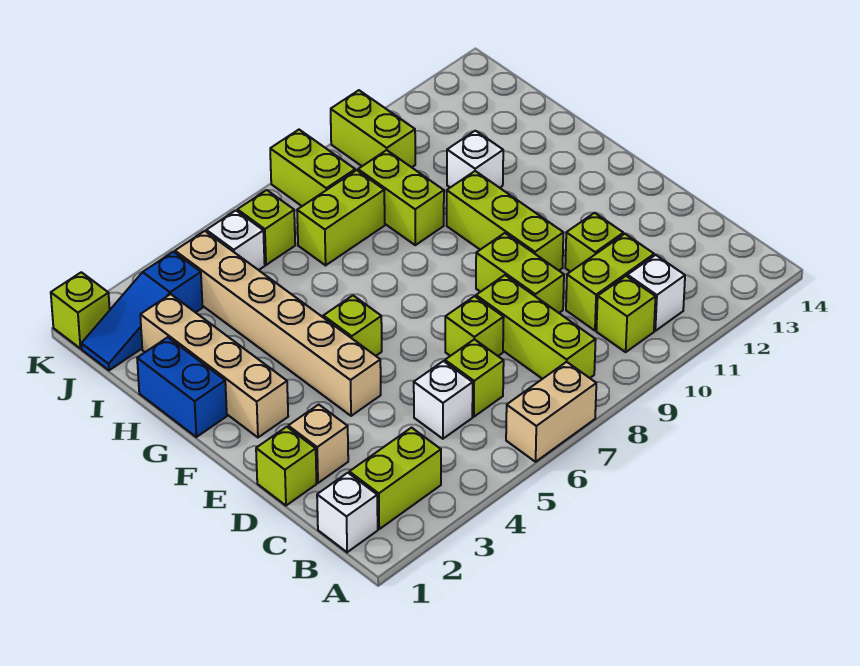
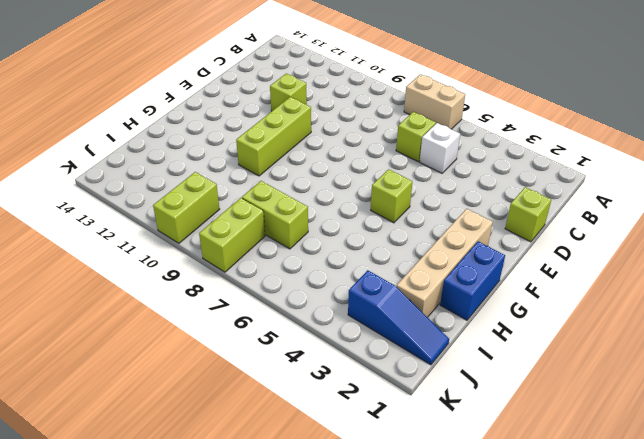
none -> white 1x1 brick [317,473,378,552]
none -> lime 1x2 brick [349,428,441,529]
none -> lime 1x3 brick [476,275,596,379]

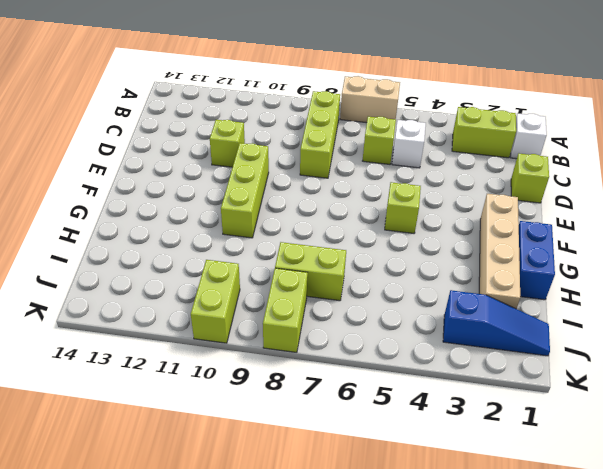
none -> lime 1x1 brick [596,276,656,352]
none -> white 1x1 brick [627,255,685,331]
none -> lime 1x2 brick [566,234,654,330]

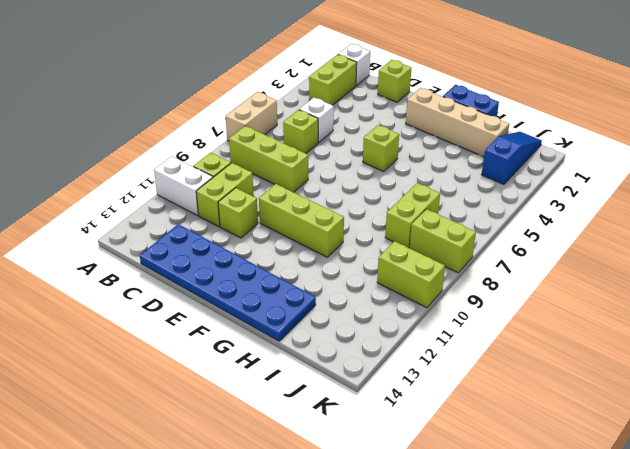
white 1x2 brick [154,156,213,215] -> white 1x1 brick [627,255,685,331]
blue 2x6 plate [140,224,316,341] -> none
none -> tan 1x1 brick [288,405,348,483]
none -> lime 1x1 brick [445,296,504,356]
none -> lime 1x2 brick [476,233,564,313]

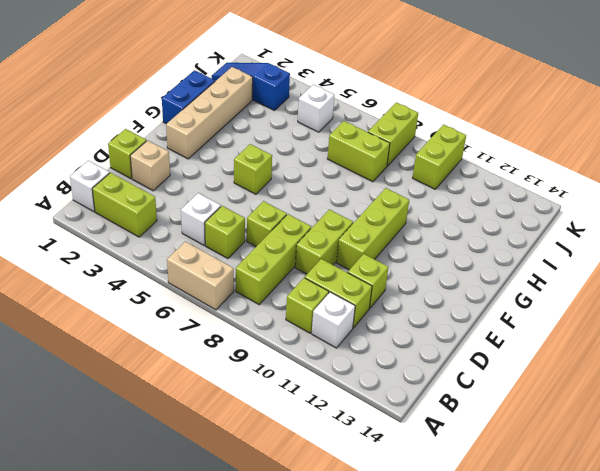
none -> tan 1x6 brick [175,231,381,416]
none -> lime 1x2 brick [358,150,444,245]
none -> white 1x1 brick [447,131,503,188]

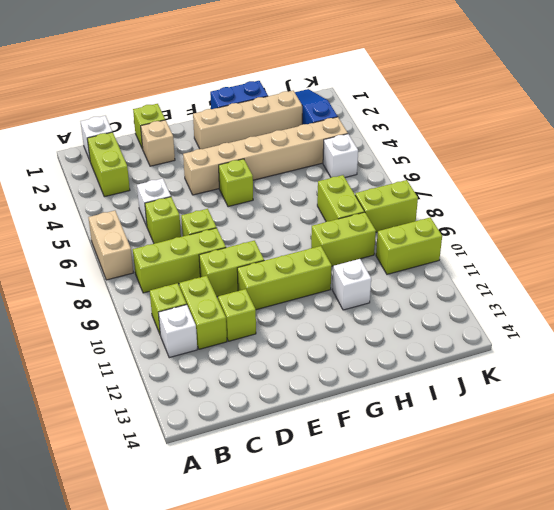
none -> lime 1x1 brick [237,190,295,265]
none -> lime 1x1 brick [51,272,110,349]

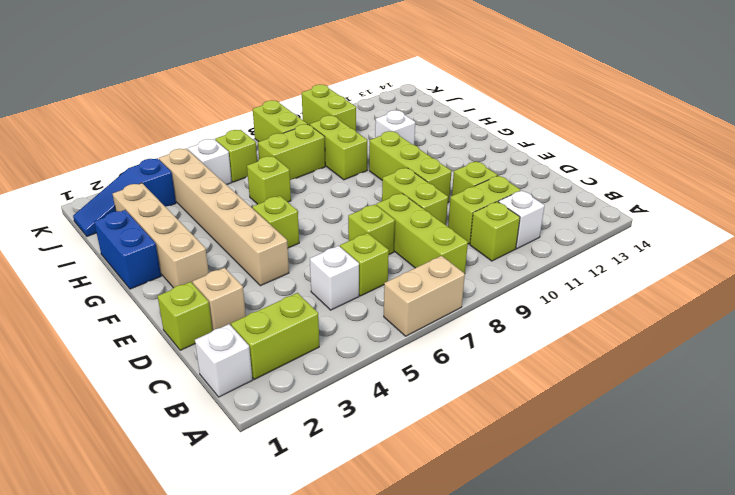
lime 1x1 brick [247,156,291,204] -> lime 1x1 brick moved to [51,272,110,349]

